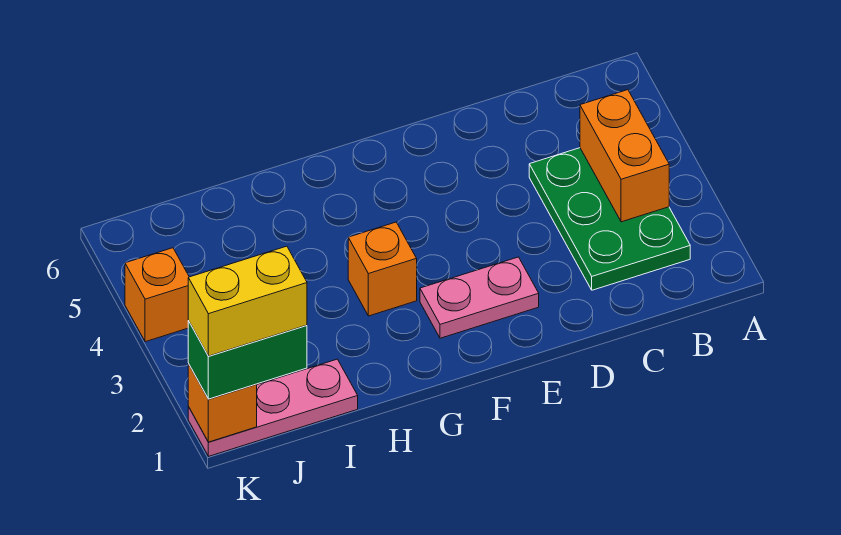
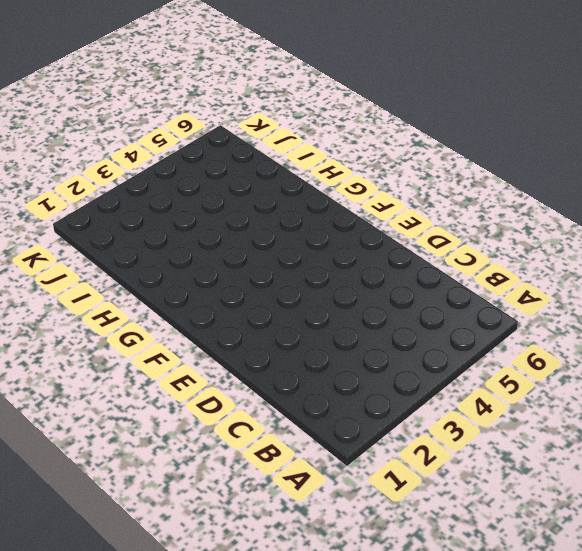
none -> green 2x3 plate [529,148,690,290]
none -> pink 1x2 plate [420,257,539,338]

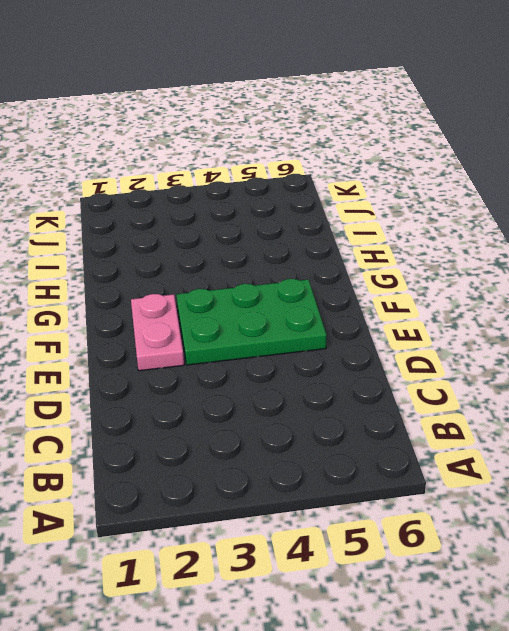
green 2x3 plate [176,279,327,365] -> green 2x3 plate moved to [529,148,690,290]
none -> orange 1x1 brick [348,222,417,316]
none -> pink 1x3 plate [188,359,358,456]

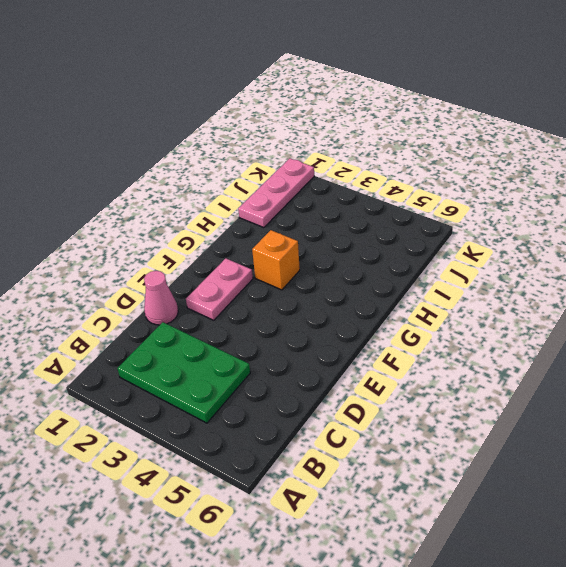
pink 1x1 cone [144,271,178,325] -> none
none -> orange 1x1 brick [125,248,189,342]
none -> orange 1x2 brick [580,90,669,222]

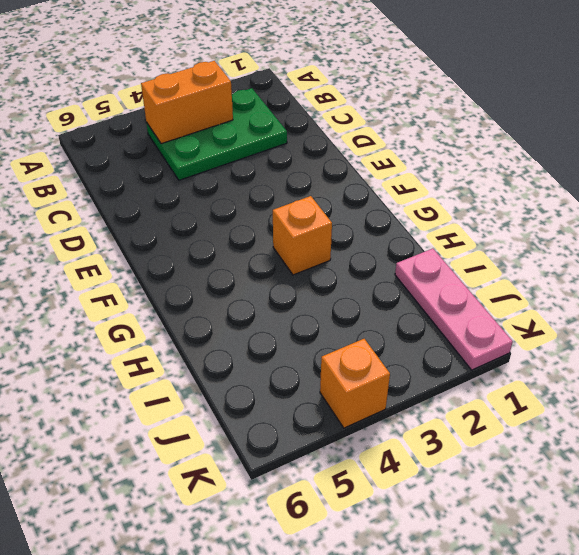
none -> pink 1x2 plate [420,257,539,338]
none -> orange 1x1 brick [188,364,257,442]

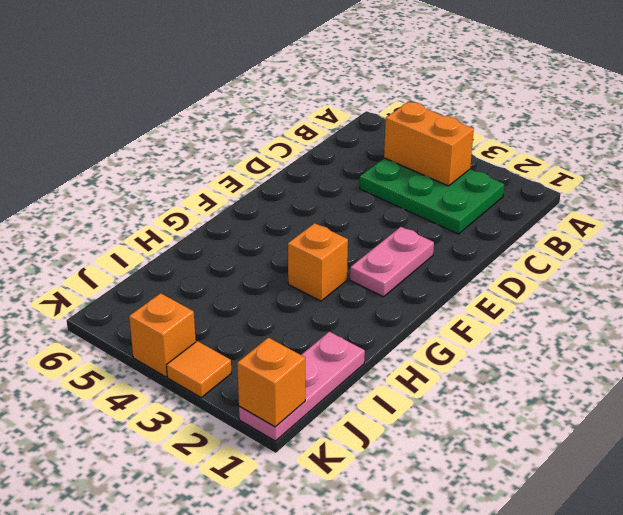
orange 1x1 tile [167,341,231,397] -> none
none -> green 1x2 brick [188,321,307,399]
none -> yellow 1x2 brick [188,246,307,356]

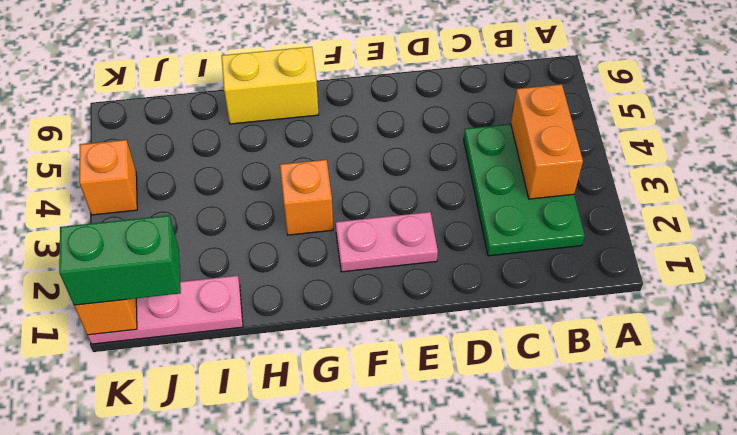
yellow 1x2 brick [222,47,319,124] -> yellow 1x2 brick moved to [188,246,307,356]

